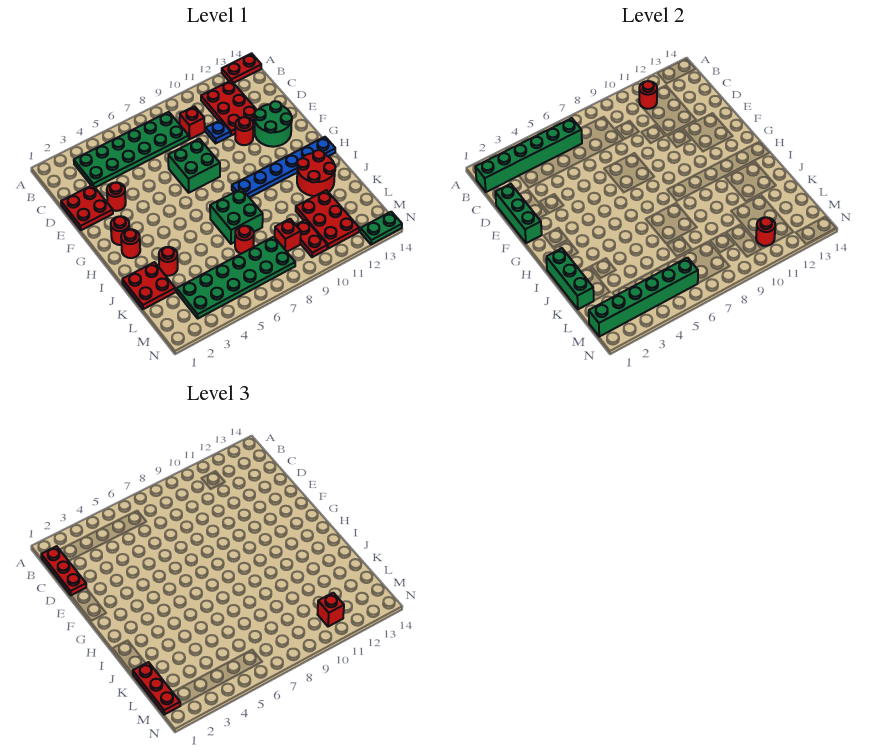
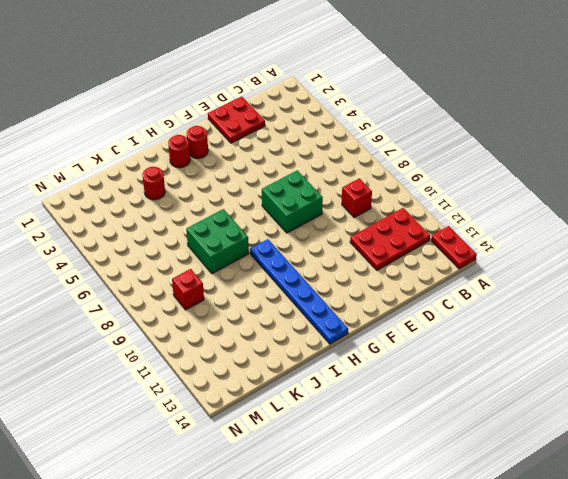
none -> green 2x6 plate [74,112,189,187]
none -> blue 1x1 plate [206,120,231,143]
none -> red 1x1 round brick [107,182,126,211]
none -> red 1x1 round brick [235,117,253,145]

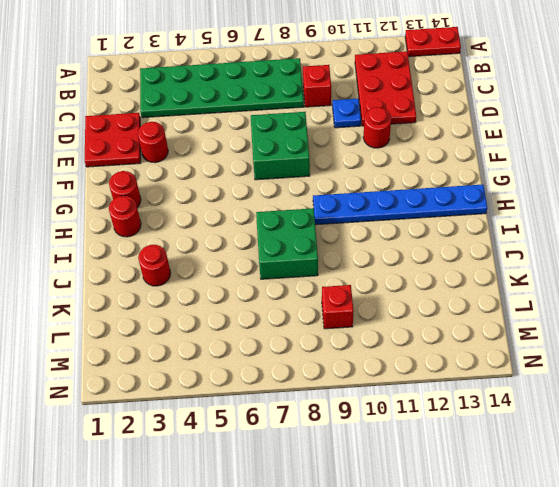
none -> green 2x2 round brick [254,101,292,147]
none -> red 2x2 round brick [297,150,335,196]
none -> red 2x2 plate [122,262,175,309]
none -> red 1x1 round brick [235,226,254,254]

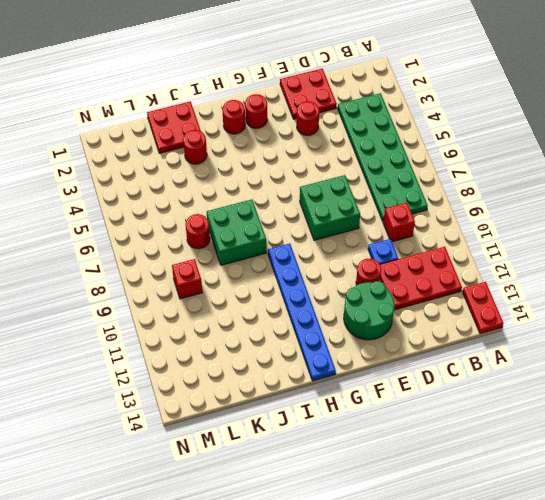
none -> red 2x2 round brick [297,150,335,196]
none -> red 2x3 plate [296,190,359,249]
none -> green 2x6 plate [177,237,295,318]
none -> red 1x2 plate [296,220,327,257]

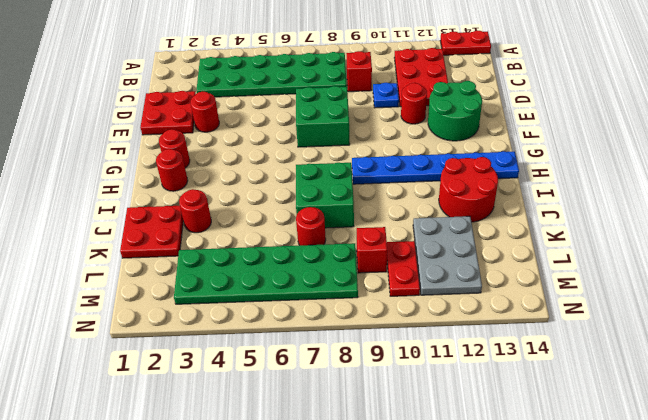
grey 2x3 plate [413,216,482,295] -> red 2x3 plate [296,190,359,249]
none -> green 1x2 plate [360,212,402,244]
none -> green 1x6 brick [475,118,582,192]
none -> red 1x1 round brick [639,81,657,109]
none -> green 1x3 brick [495,184,542,243]

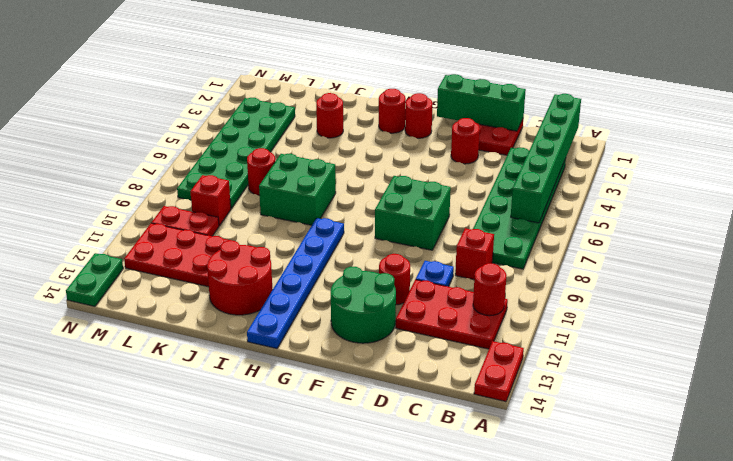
none -> red 2x2 plate [122,262,175,309]
none -> green 1x3 brick [546,248,594,309]
none -> green 1x6 brick [589,258,698,337]
none -> red 1x1 round brick [756,217,776,246]

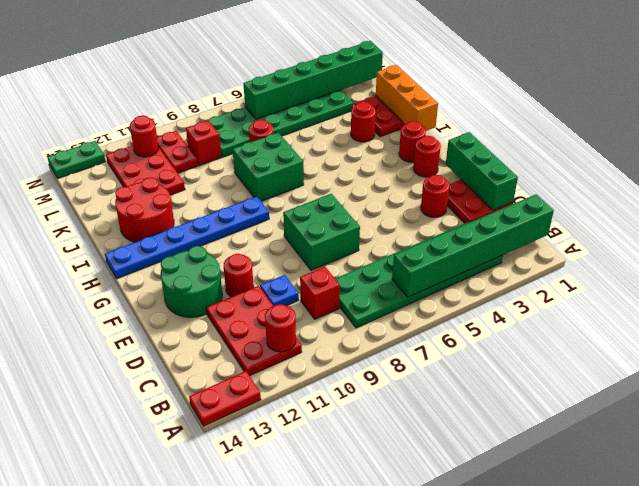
orange 1x3 brick [376,65,438,131] -> green 1x3 brick [546,248,594,309]
none -> red 1x3 plate [41,546,86,595]
none -> red 1x3 plate [133,662,180,715]
none -> red 1x1 brick [317,593,344,627]

